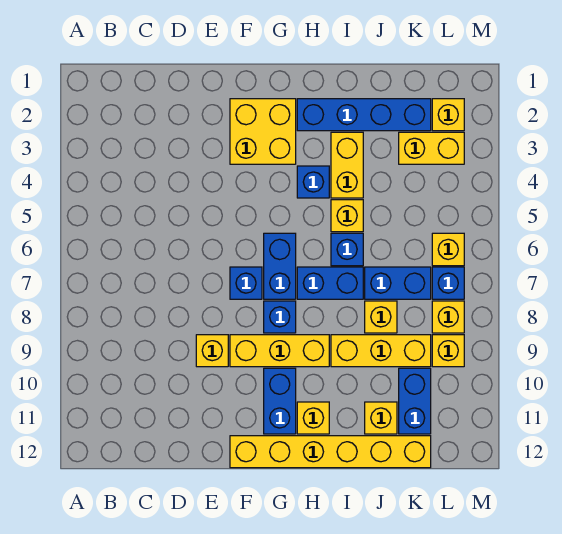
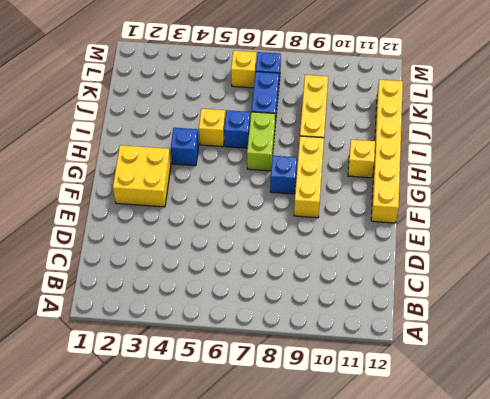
lime 1x2 brick [247,112,275,171] -> blue 1x2 brick [297,267,363,299]
none -> yellow 1x1 brick [196,335,228,367]
none -> blue 1x1 brick [230,267,262,299]
none -> blue 1x2 brick [264,233,296,299]

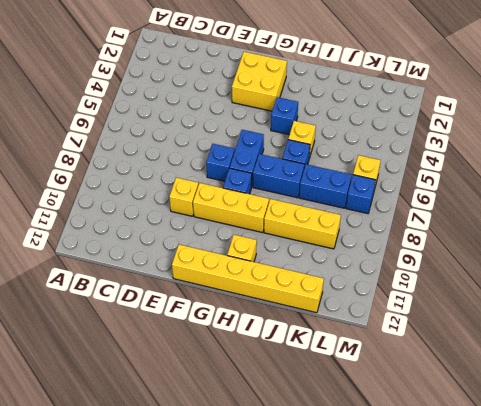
none -> blue 1x2 brick [264,368,296,434]
none -> blue 1x4 brick [297,99,431,131]
none -> yellow 1x2 brick [331,132,363,198]

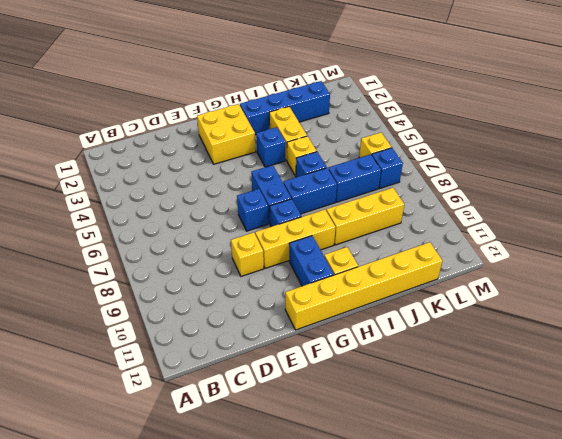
none -> yellow 1x1 brick [365,301,397,333]
none -> yellow 1x1 brick [365,402,397,434]
none -> yellow 1x2 brick [399,132,464,164]

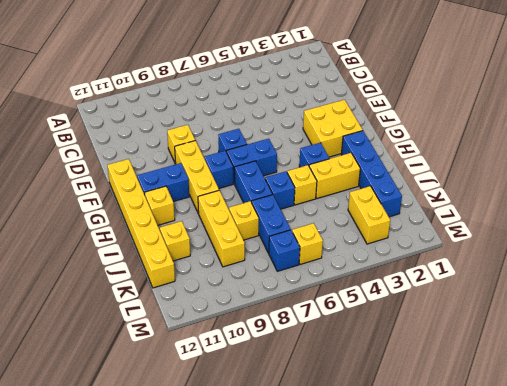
none -> blue 1x2 brick [399,368,431,434]
none -> yellow 1x1 brick [432,99,464,131]
none -> yellow 1x1 brick [432,301,464,333]

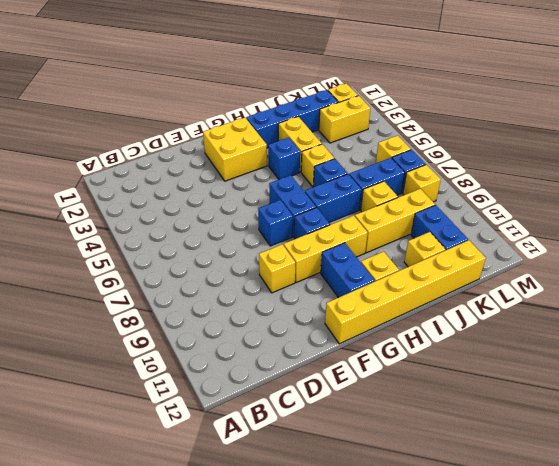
none -> yellow 1x1 brick [432,335,464,367]

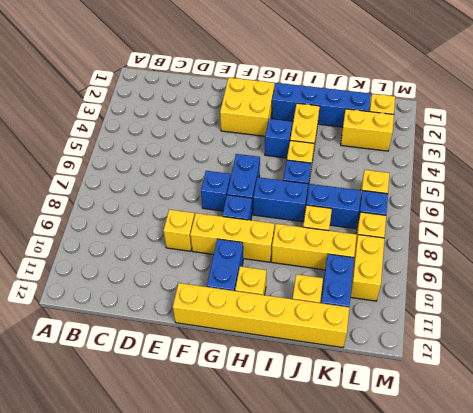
yellow 1x2 brick [350,235,385,301] -> yellow 1x1 brick [432,335,464,367]

